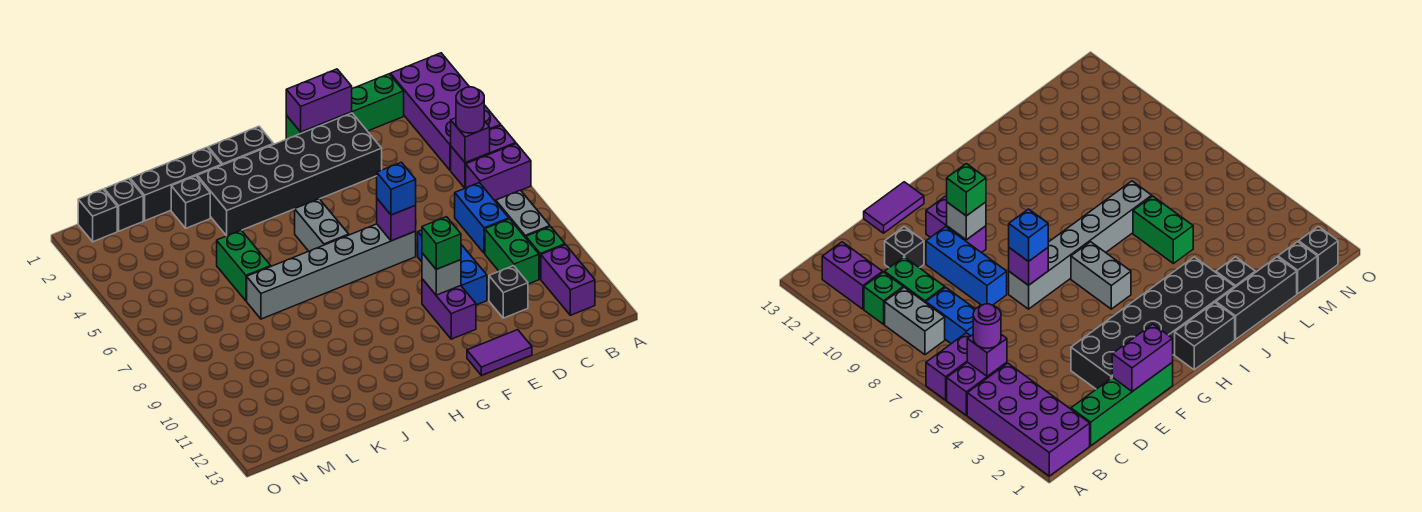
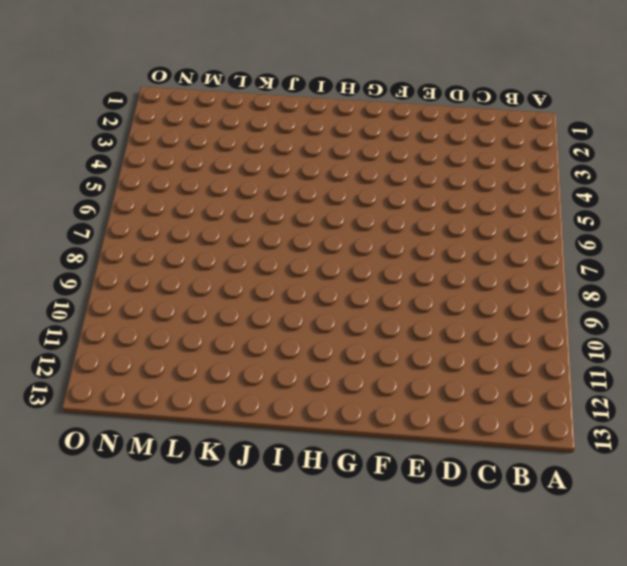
none -> purple 2x4 brick [390,53,501,170]
none -> purple 1x2 brick [451,125,516,188]
none -> purple 1x2 brick [466,144,531,201]

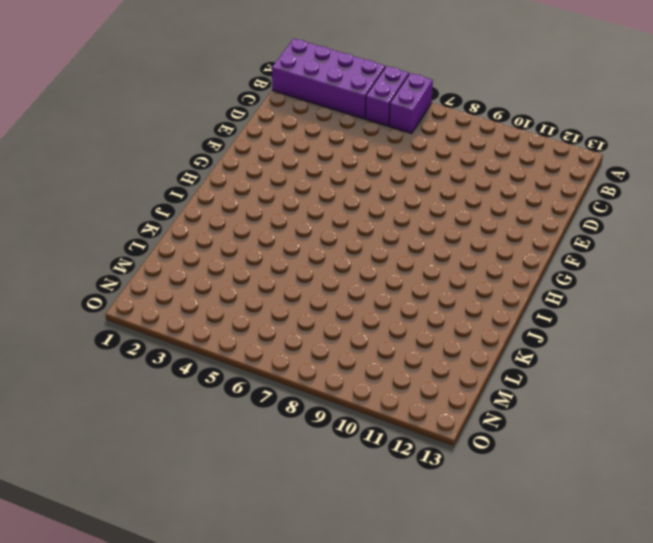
none -> grey 1x2 brick [496,190,550,238]
none -> green 1x1 brick [526,227,565,279]
none -> purple 1x2 brick [541,245,595,315]

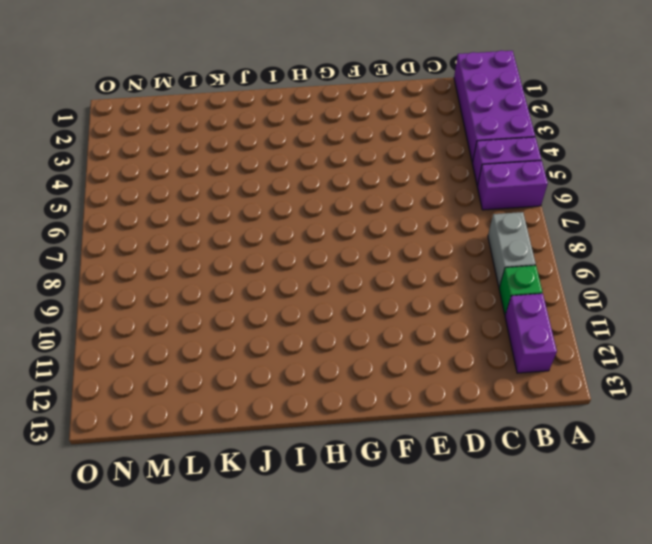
none -> green 1x4 brick [286,74,404,139]
none -> blue 1x2 brick [455,183,509,253]
none -> green 1x2 brick [485,219,539,284]

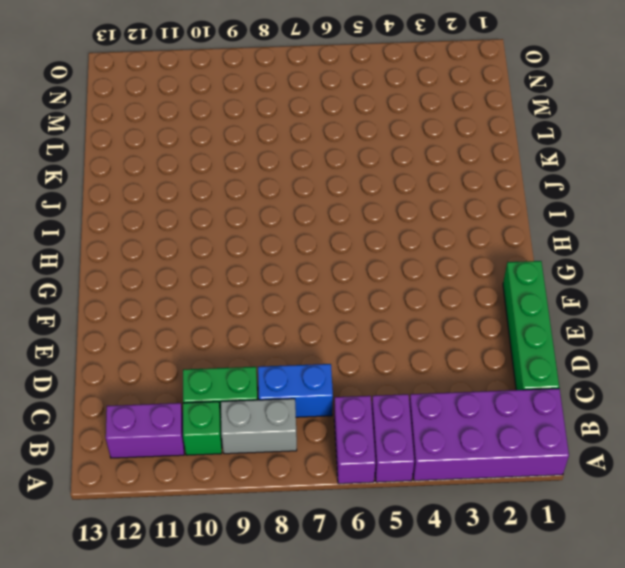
none -> black 1x1 brick [489,266,528,318]
none -> black 2x6 brick [197,113,382,236]
none -> blue 1x3 brick [418,230,487,305]

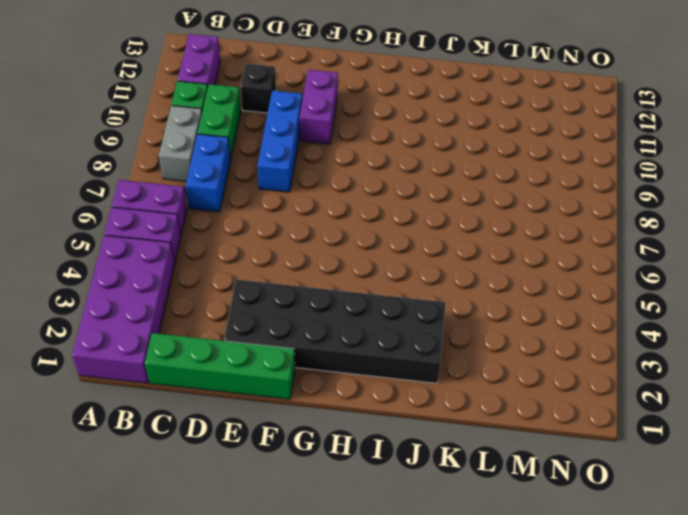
none -> purple 1x2 tile [467,330,532,375]
none -> grey 1x6 brick [247,224,416,319]
none -> black 1x2 brick [208,126,273,165]

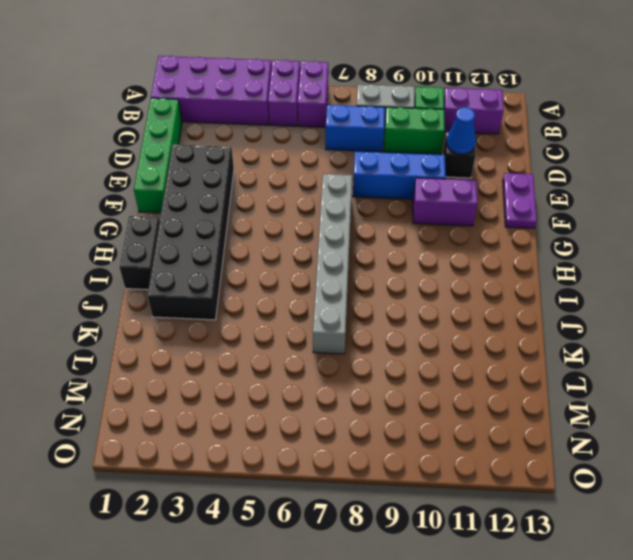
blue 1x1 cone [446,107,476,154] -> none
purple 1x2 plate [503,173,537,229] -> purple 1x2 tile [467,330,532,375]
none -> grey 1x2 brick [295,199,349,251]
none -> black 1x3 brick [130,147,221,221]
none -> black 1x1 brick [171,176,210,228]

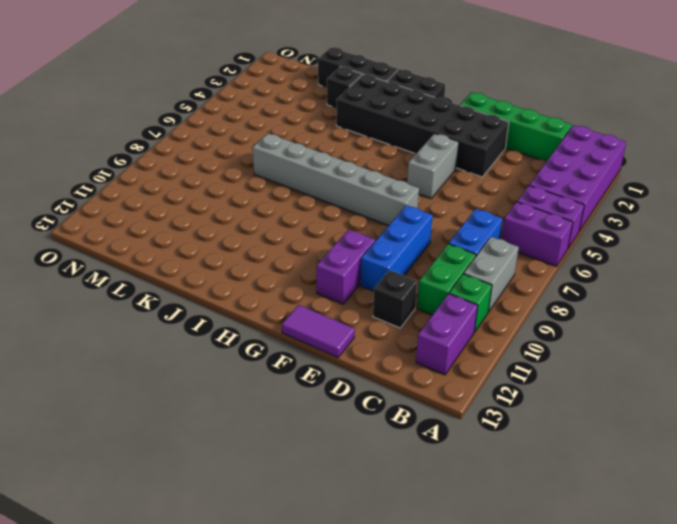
grey 1x2 brick [407,134,459,199] -> grey 1x2 brick moved to [295,199,349,251]
none -> green 1x2 brick [217,230,271,301]
none -> black 1x1 brick [104,179,143,231]
none -> black 1x1 brick [78,189,117,242]

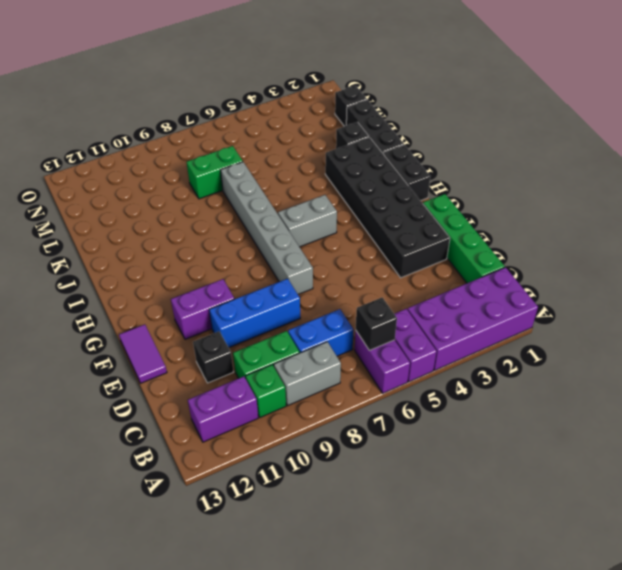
black 1x1 brick [356,298,397,351] -> black 1x1 brick moved to [78,189,117,242]
green 1x2 brick [186,146,243,199] -> green 1x2 brick moved to [217,230,271,301]
none -> purple 1x1 brick [451,118,490,163]
none -> purple 1x2 brick [286,69,352,132]
none -> purple 1x1 brick [377,199,416,241]

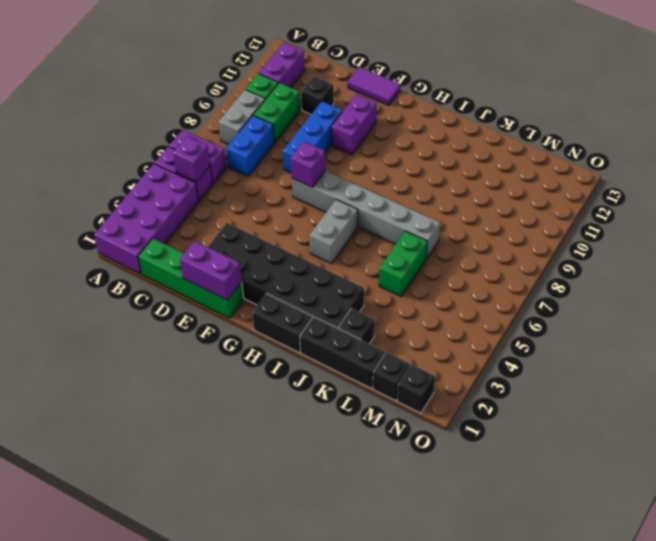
none -> grey 1x1 brick [422,253,461,295]
none -> purple 1x1 round brick [456,87,484,133]
none -> blue 1x1 brick [377,162,416,215]

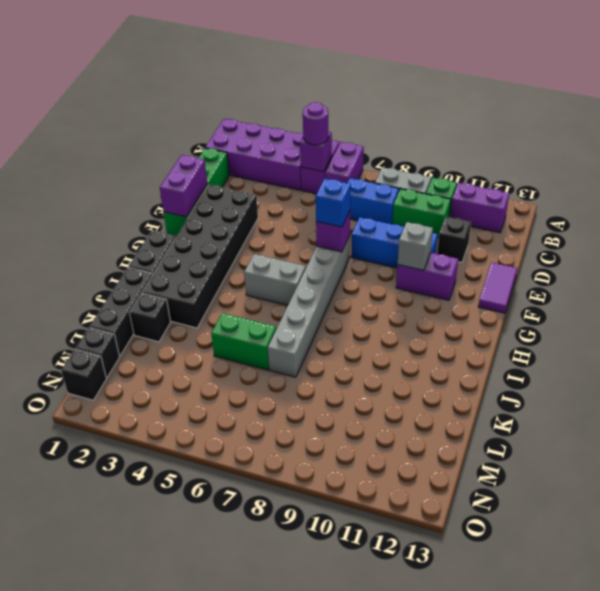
none -> green 1x1 brick [422,217,461,269]

